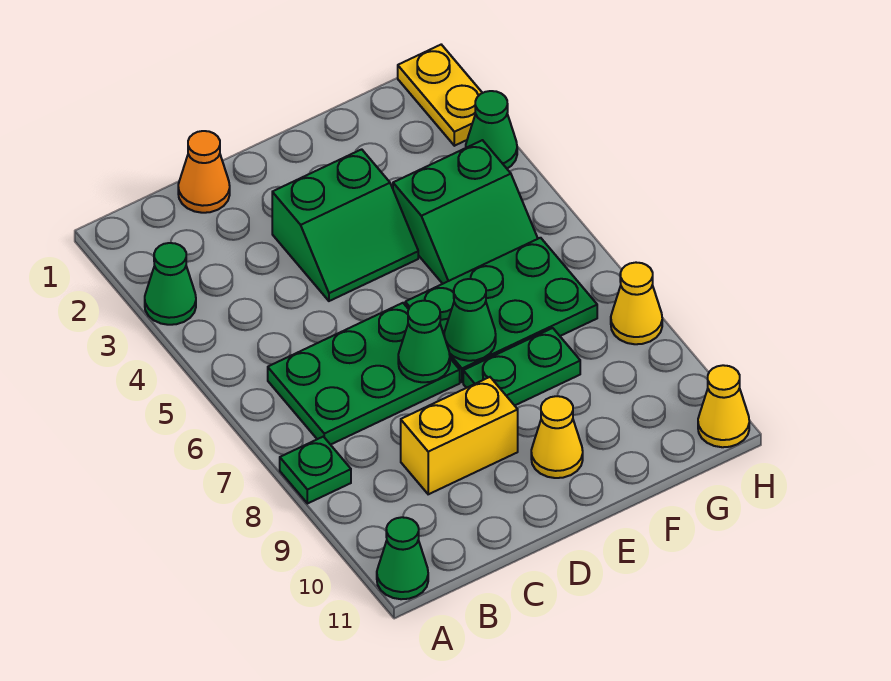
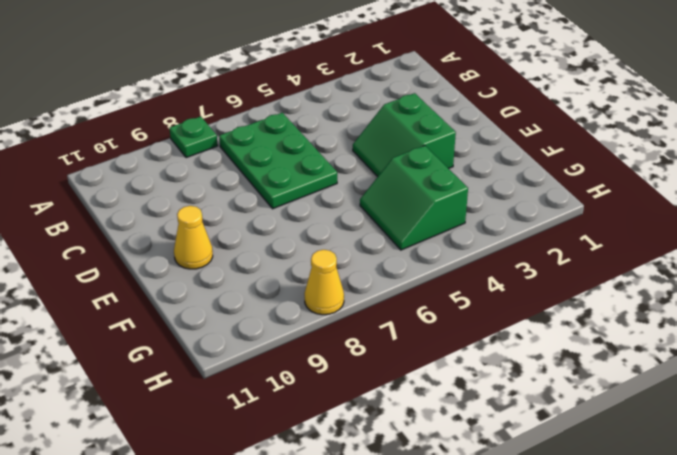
none -> green 1x1 cone [145,243,196,325]
none -> green 1x1 cone [377,517,428,599]
none -> orange 1x1 cone [178,131,230,213]

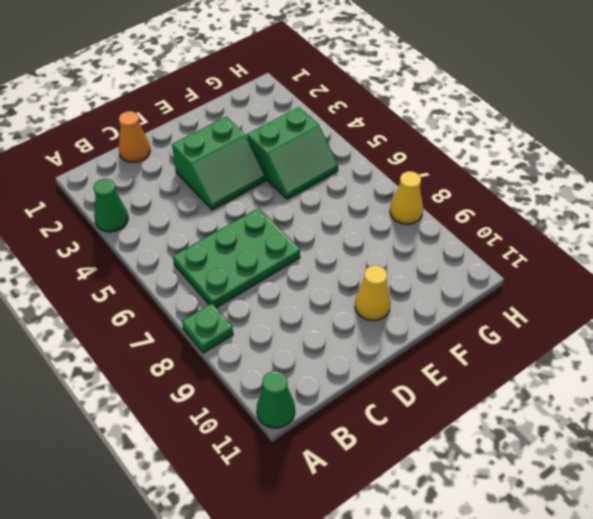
none -> yellow 1x2 brick [401,377,518,494]
none -> green 2x3 plate [405,238,597,382]
none -> green 1x2 plate [463,328,580,406]

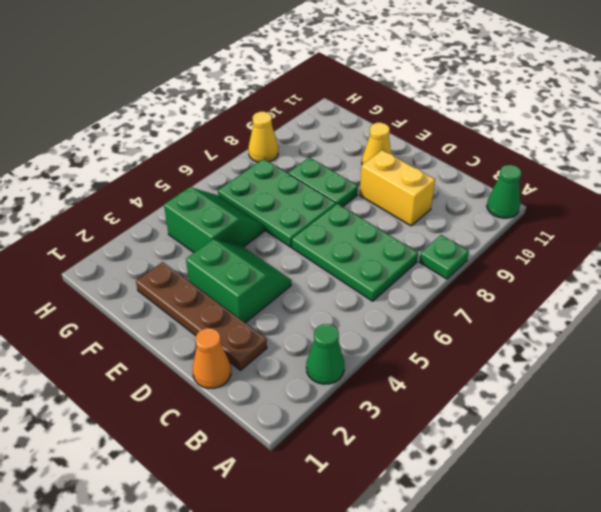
brown 1x4 plate [136,262,267,370] -> none
none -> yellow 1x2 plate [398,45,482,146]
none -> green 1x1 cone [466,91,517,168]
none -> yellow 1x1 cone [698,365,749,447]

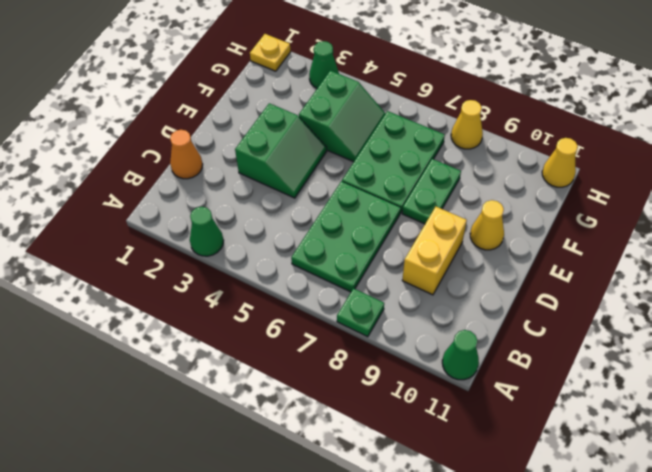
yellow 1x1 plate [250,34,291,71] -> yellow 1x2 plate [398,45,482,146]
none -> green 1x1 cone [398,301,450,382]
none -> green 1x1 cone [444,279,496,361]

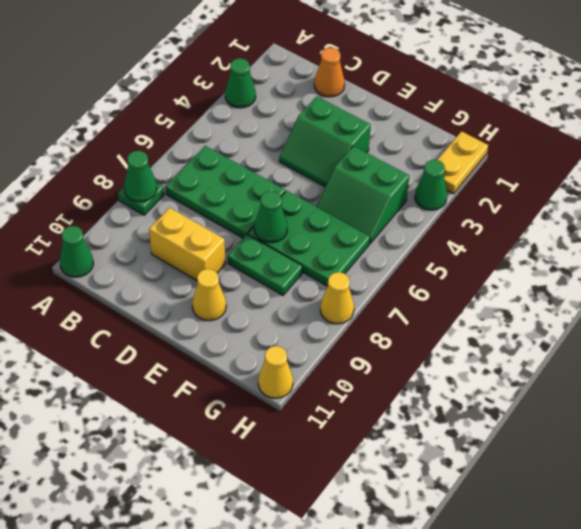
green 1x1 cone [124,151,157,202] -> green 1x1 cone moved to [398,301,450,382]

